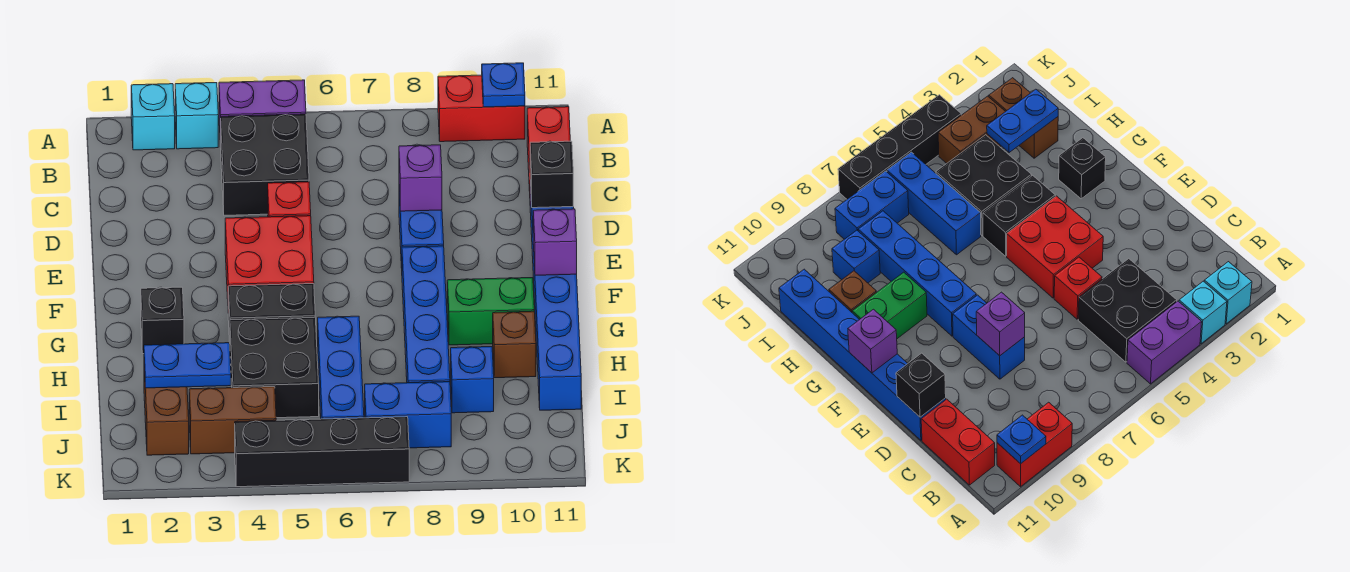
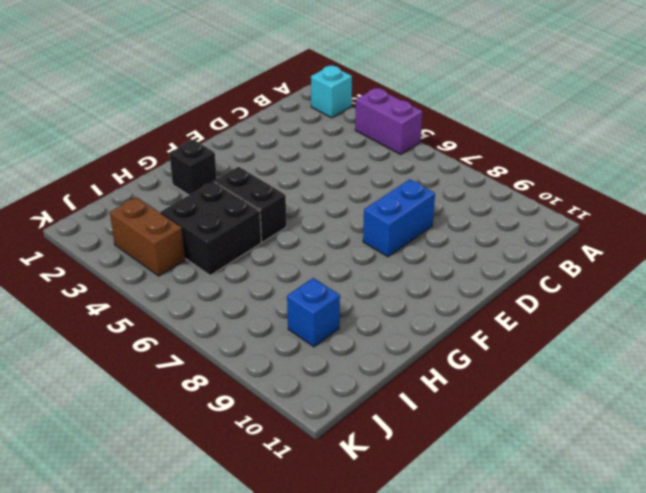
none -> cyan 1x1 brick [175,83,218,149]
none -> red 1x2 brick [438,75,525,142]
none -> black 2x2 brick [221,114,309,215]

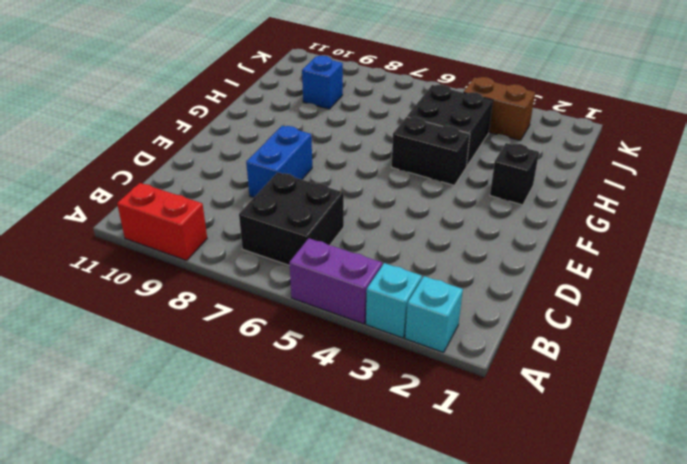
black 2x2 brick [239,172,344,266] -> black 2x2 brick moved to [221,114,309,215]
none -> red 1x2 brick [527,107,570,191]
none -> red 1x1 brick [268,182,311,217]
none -> blue 1x6 brick [530,180,581,410]

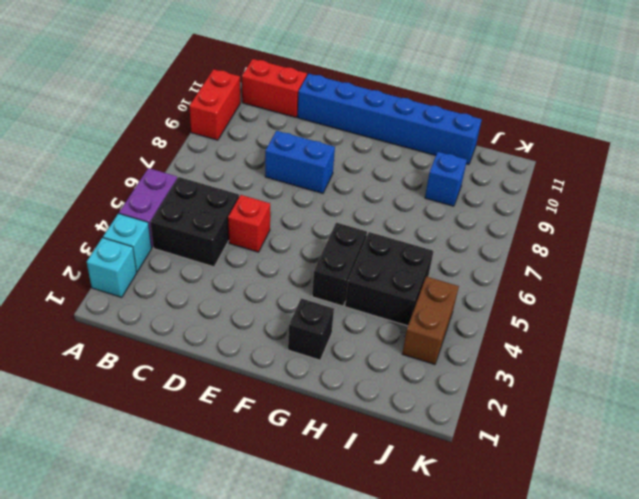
none -> red 2x2 brick [225,216,314,299]
none -> blue 1x4 brick [402,246,450,383]
none -> green 1x2 brick [447,278,534,345]

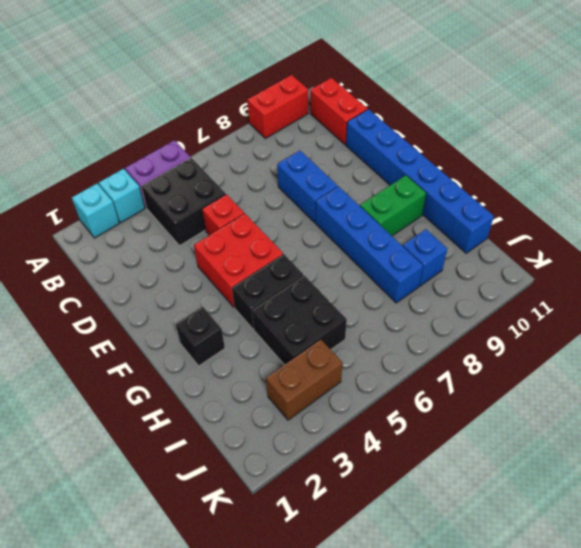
none -> blue 1x3 brick [318,316,364,419]
none -> brown 1x1 brick [493,311,536,378]
none -> brown 1x2 brick [144,368,189,455]

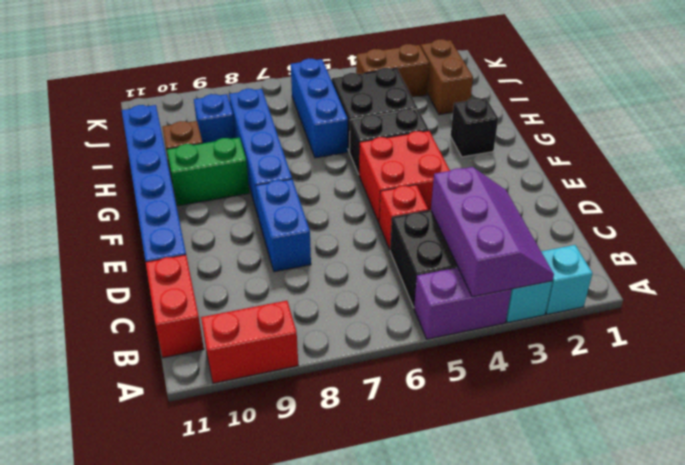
purple 2x3 slope [431,167,554,297] -> none
none -> blue 1x2 brick [365,382,451,448]
none -> black 1x4 brick [235,417,409,487]
none -> blue 1x1 plate [482,63,525,107]

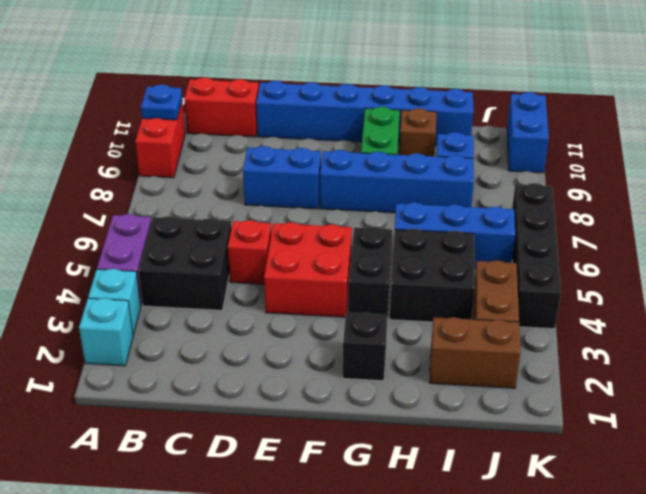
blue 1x2 brick [507,92,549,173] -> blue 1x2 brick moved to [365,382,451,448]
none -> purple 1x1 brick [399,145,442,211]
none -> black 1x1 brick [530,141,573,208]
none -> purple 1x1 brick [533,209,577,275]

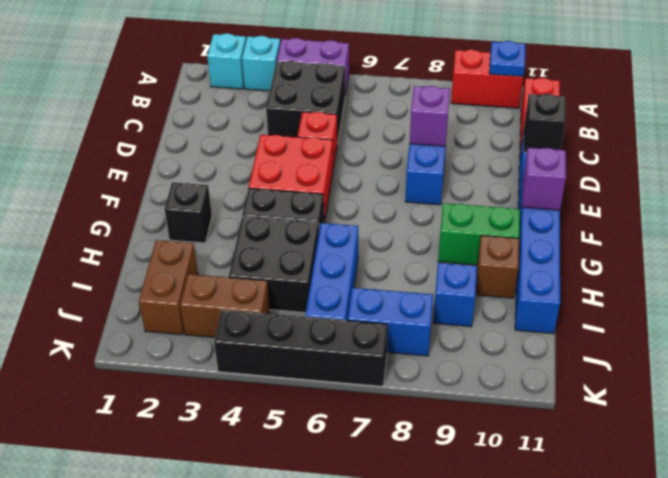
none -> blue 1x4 brick [402,246,450,383]
none -> blue 1x2 plate [144,343,231,388]

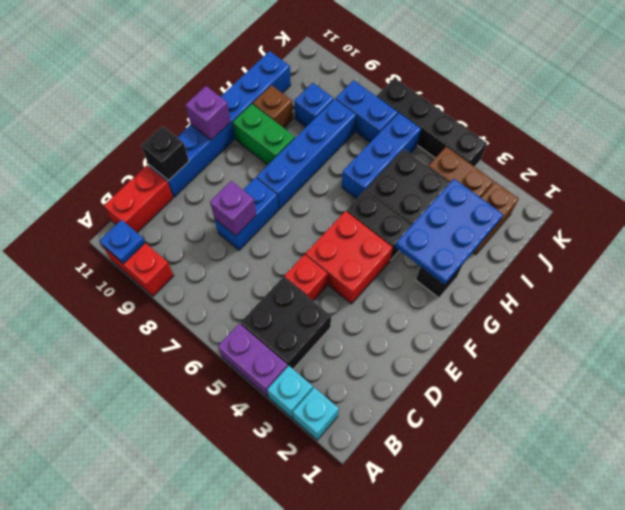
blue 2x3 plate [395,179,503,285] -> blue 1x2 plate [144,343,231,388]

